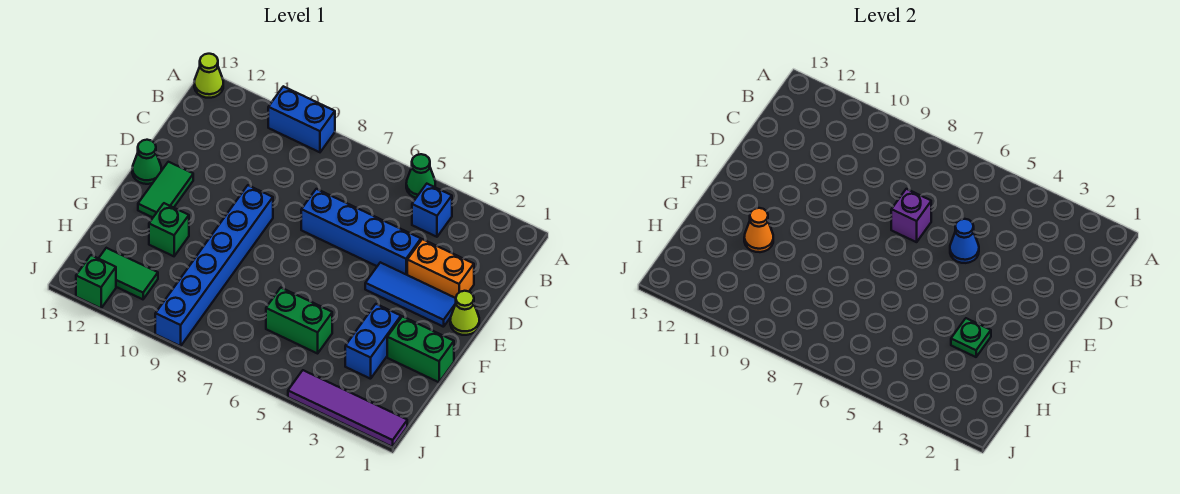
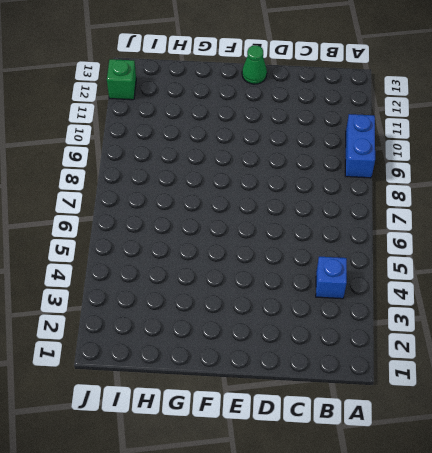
none -> green 1x1 cone [406,154,435,198]
none -> lime 1x1 cone [194,54,223,98]
none -> orange 1x2 brick [407,239,474,298]

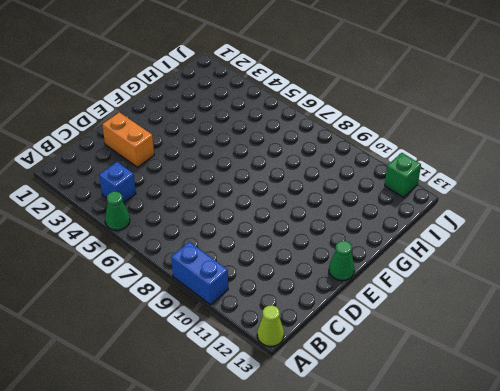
none -> blue 1x4 brick [301,189,421,275]
none -> lime 1x1 cone [450,291,479,335]
none -> blue 1x3 tile [365,262,456,327]

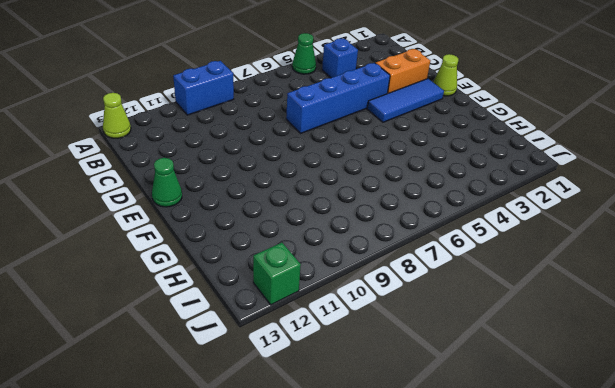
none -> blue 1x6 brick [155,185,273,346]
none -> green 1x2 tile [138,162,193,217]
none -> green 1x2 brick [387,316,454,382]

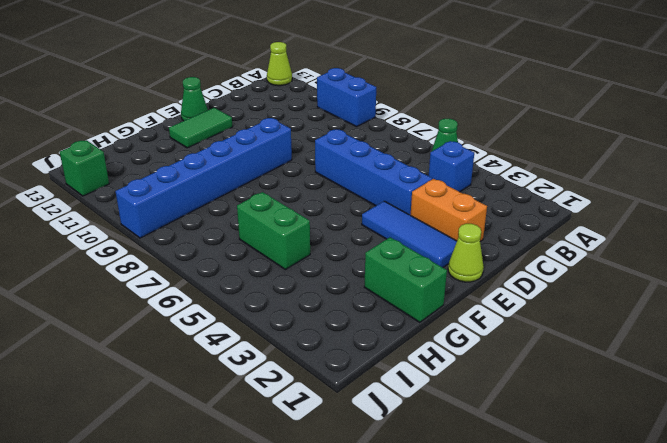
none -> blue 1x2 brick [345,304,401,379]
none -> green 1x1 brick [149,203,189,256]
none -> green 1x2 tile [99,248,158,299]

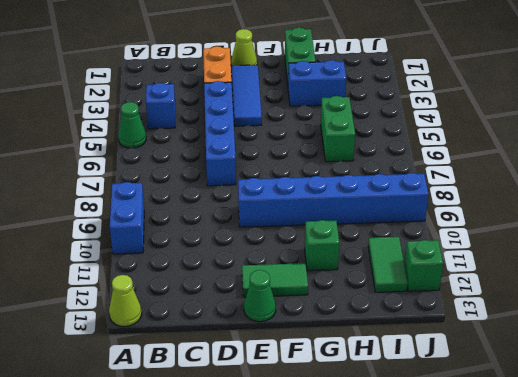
none -> purple 1x4 tile [288,370,407,447]
none -> blue 1x1 cone [950,219,979,263]
none -> purple 1x1 brick [891,189,931,242]

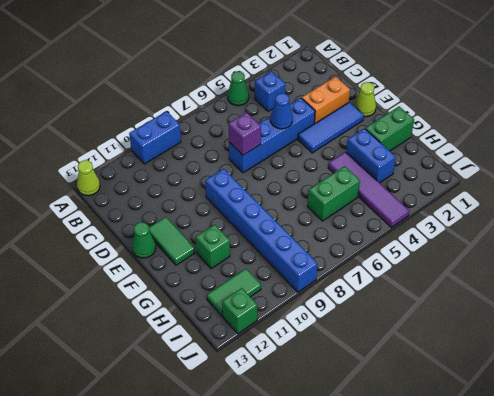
purple 1x4 tile [328,152,409,227] -> purple 1x4 tile turned to [288,370,407,447]
none -> green 1x1 plate [951,318,991,357]
none -> orange 1x1 cone [744,208,773,252]

